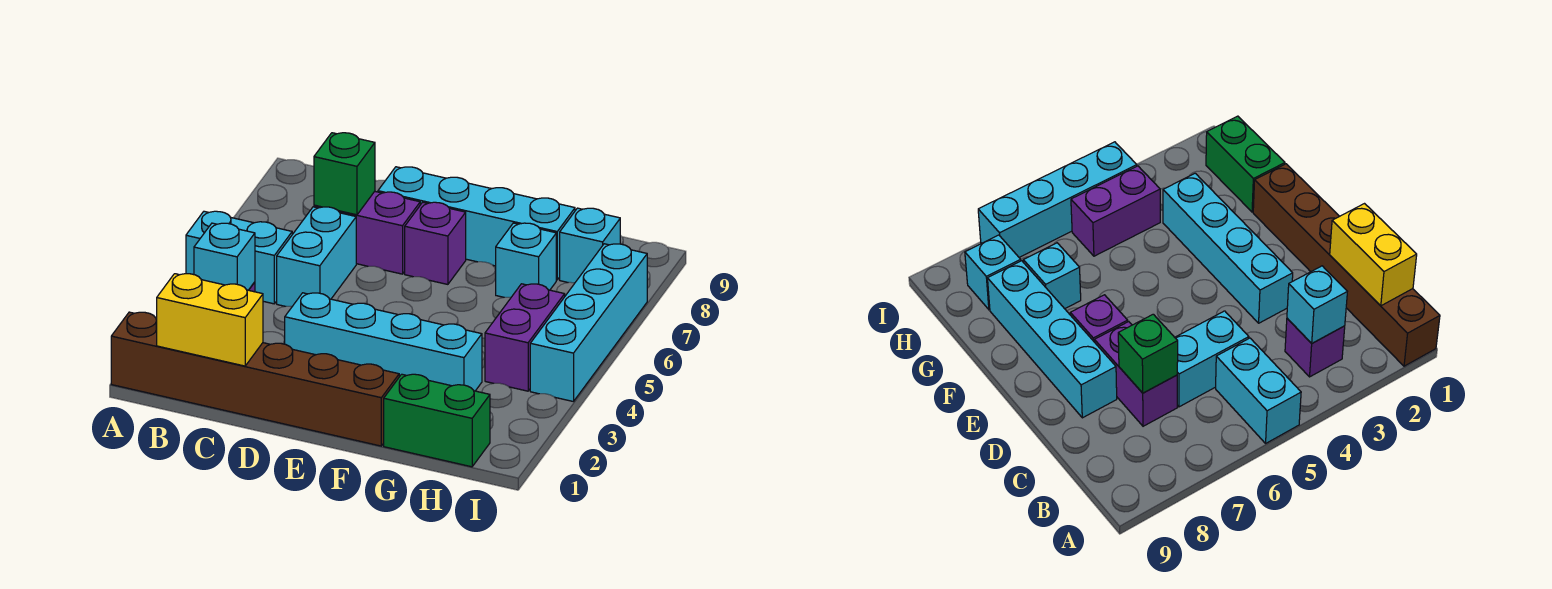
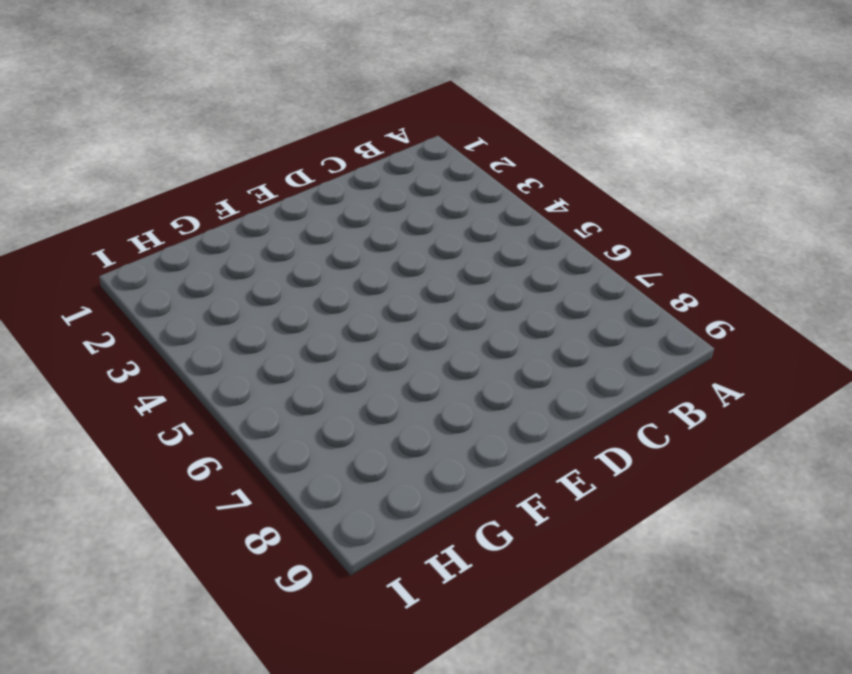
none -> brown 1x6 brick [111,312,399,446]
none -> cyan 1x2 brick [186,211,292,304]
none -> purple 1x1 brick [1285,318,1345,377]

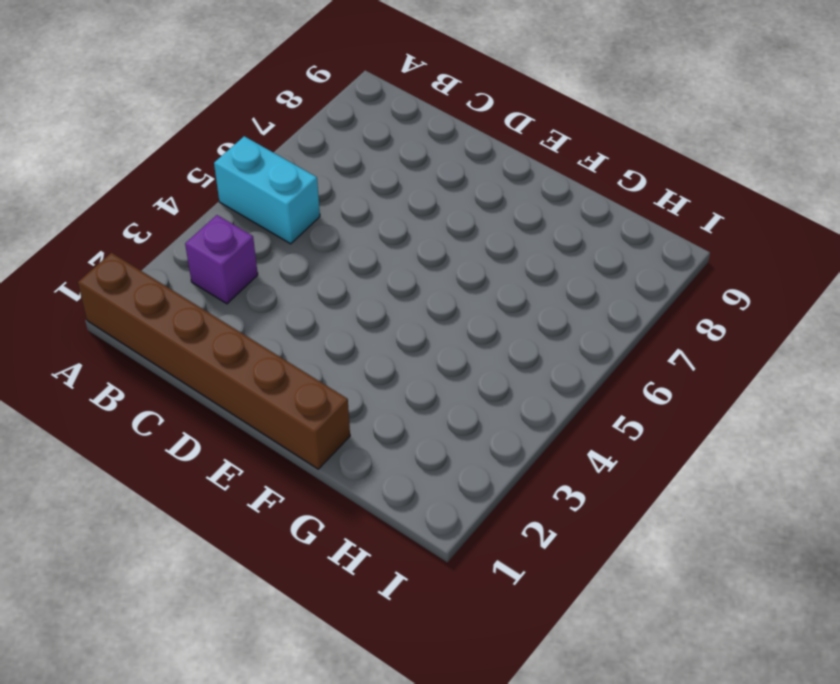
none -> cyan 1x2 brick [277,207,356,306]
none -> purple 1x2 brick [314,191,420,274]
none -> cyan 1x4 brick [285,293,482,391]

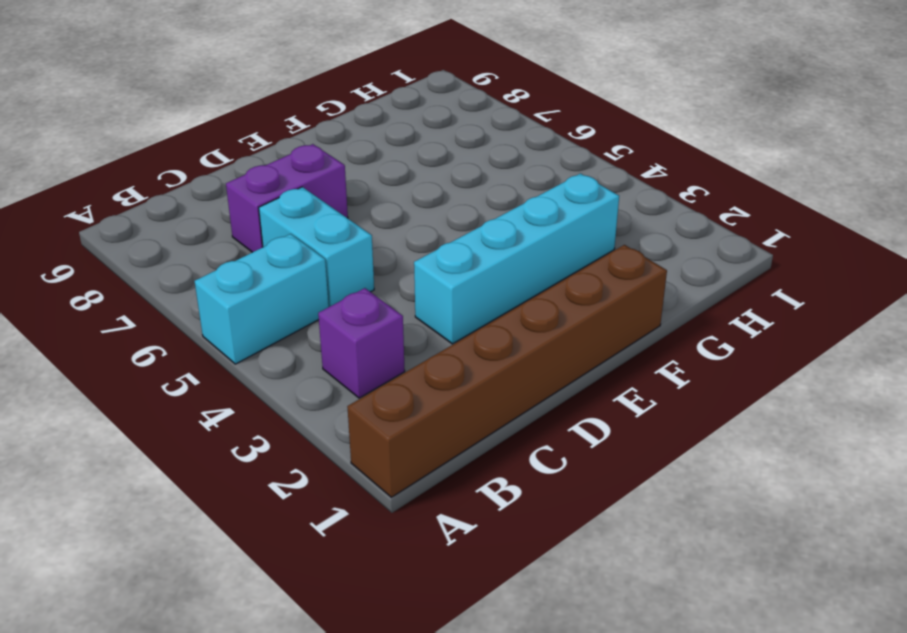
none -> cyan 1x4 brick [378,167,575,280]
none -> purple 1x1 brick [405,202,466,284]
none -> green 1x2 brick [384,374,490,467]

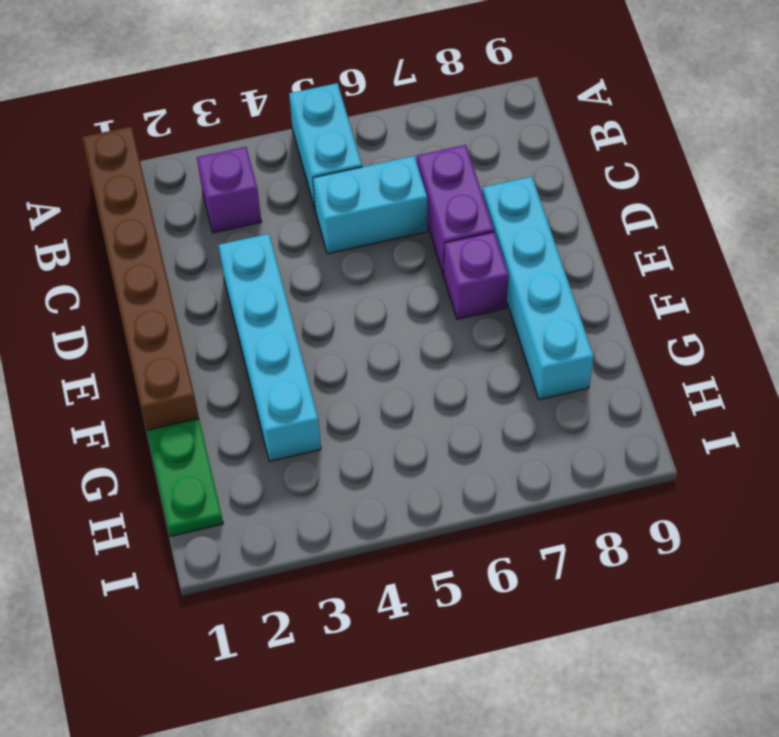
green 1x2 plate [147,419,223,536] -> green 1x2 brick [384,374,490,467]
none -> cyan 1x1 brick [496,223,556,297]
none -> purple 1x2 brick [485,284,565,391]
none -> cyan 1x1 brick [560,208,620,283]

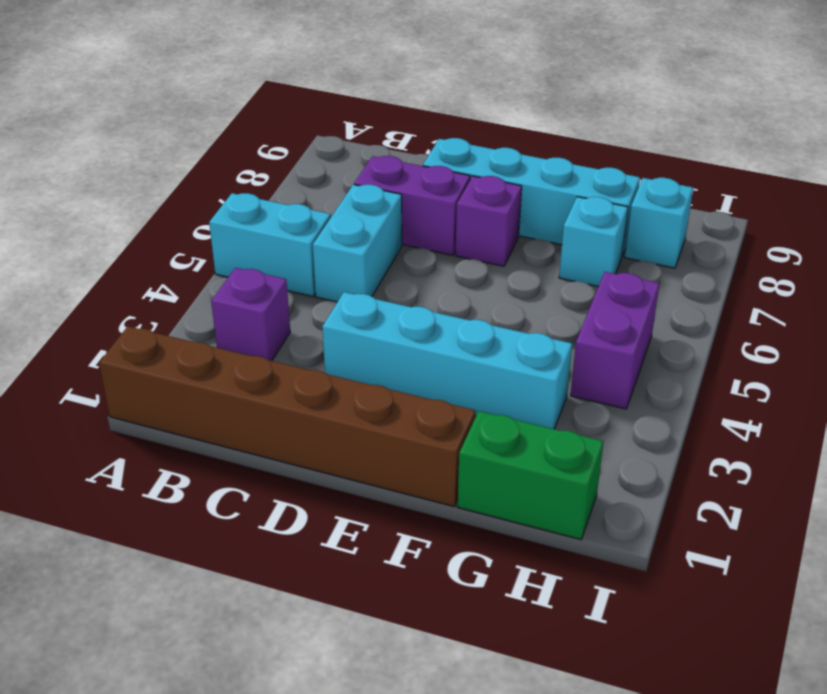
none -> cyan 1x4 brick [530,244,647,402]
none -> yellow 1x2 brick [157,274,263,366]
none -> cyan 1x1 brick [194,223,255,290]

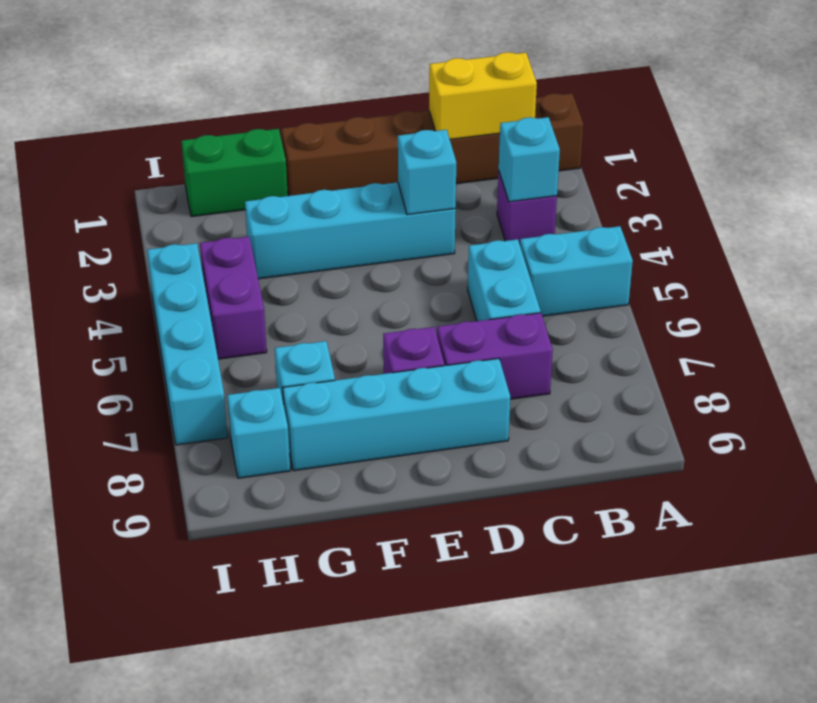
cyan 1x1 brick [398,130,456,215] -> none
none -> green 1x1 brick [314,133,375,215]

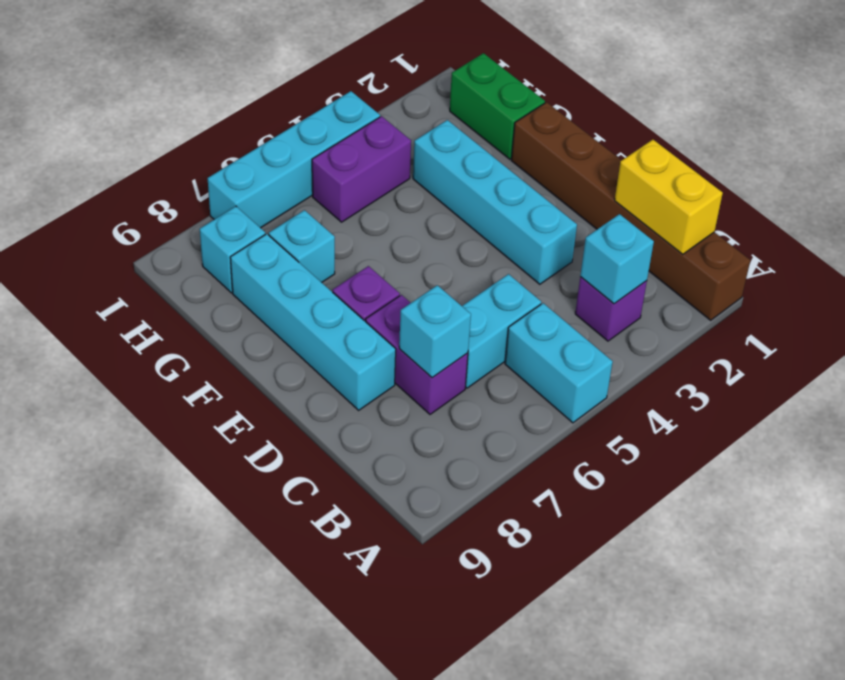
cyan 1x1 brick [399,285,471,378] -> green 1x1 brick [314,133,375,215]

